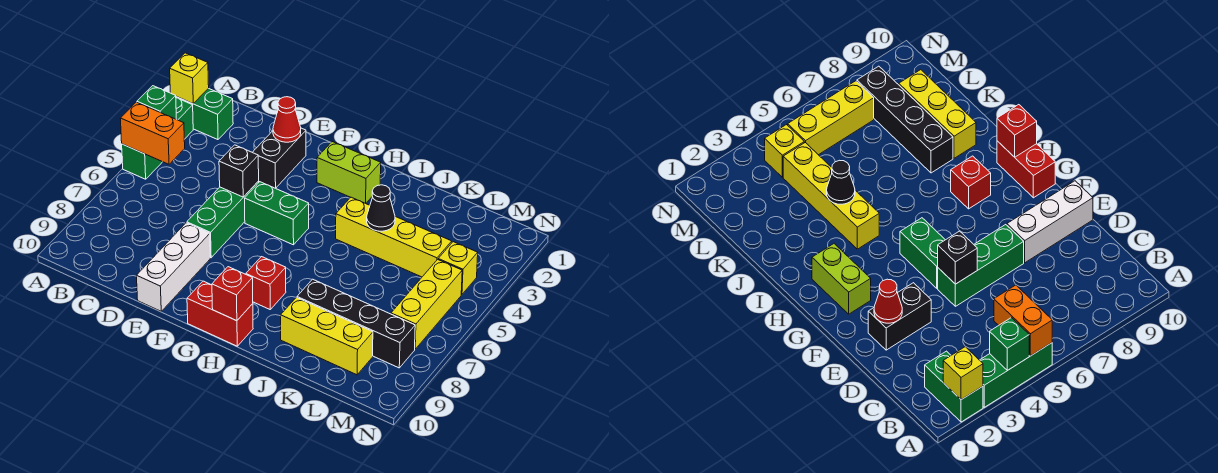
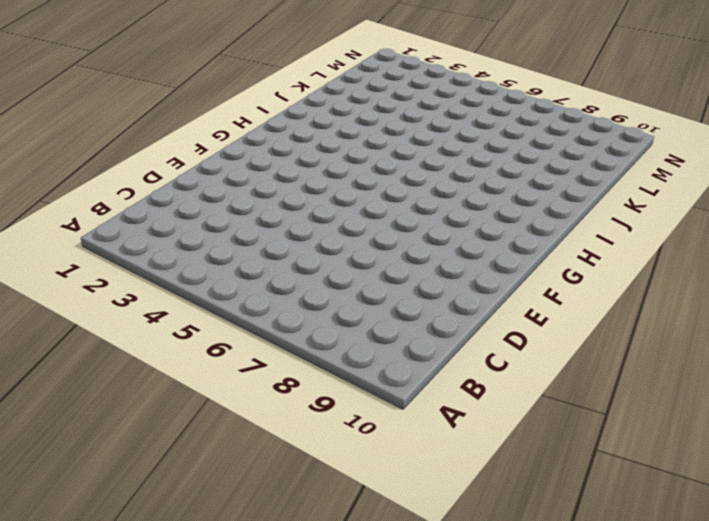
none -> green 1x2 brick [176,88,233,140]
none -> green 1x3 brick [122,98,193,179]
none -> black 1x2 brick [253,128,306,188]

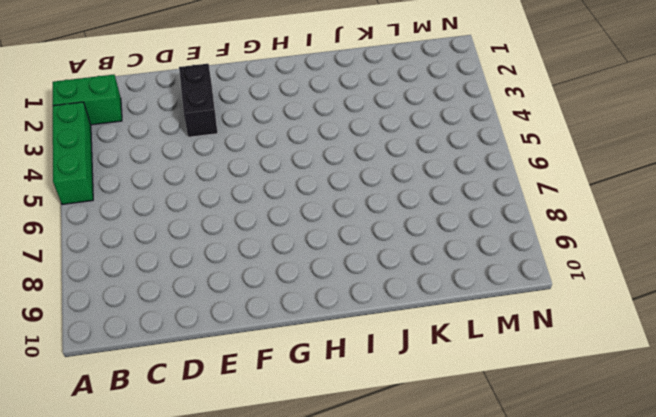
none -> green 1x3 brick [187,181,259,258]
none -> white 1x3 brick [137,223,210,311]
none -> green 1x2 brick [245,182,309,245]

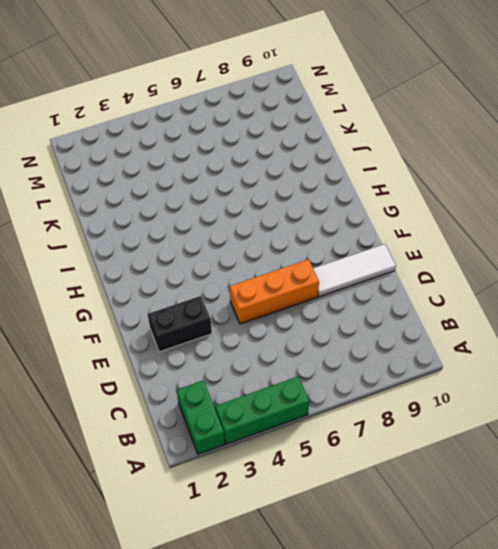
orange 1x3 brick [230,259,319,324] -> green 1x3 brick [187,181,259,258]
white 1x3 tile [313,244,396,297] -> white 1x3 brick [137,223,210,311]
none -> green 1x2 brick [245,182,309,245]
none -> lime 1x2 brick [317,142,381,203]
none -> red 1x2 brick [187,281,253,346]

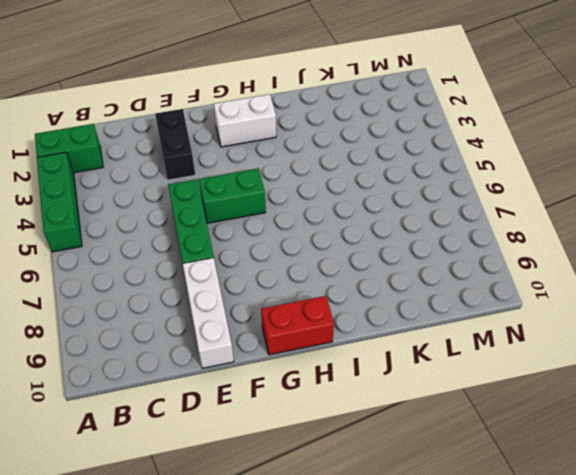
white 1x2 brick [214,94,276,147] -> lime 1x2 brick [317,142,381,203]
none -> red 1x1 brick [246,257,286,309]
none -> yellow 1x4 brick [336,197,452,277]
none -> black 1x4 brick [297,279,415,368]

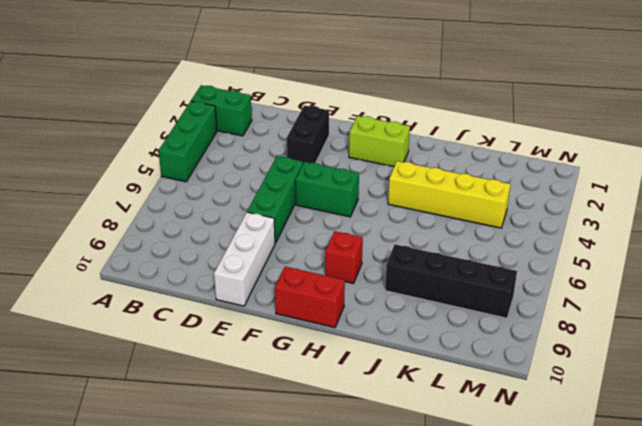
none -> yellow 1x3 brick [281,297,373,375]
none -> yellow 1x1 brick [438,242,478,295]
none -> yellow 1x3 brick [391,259,462,349]

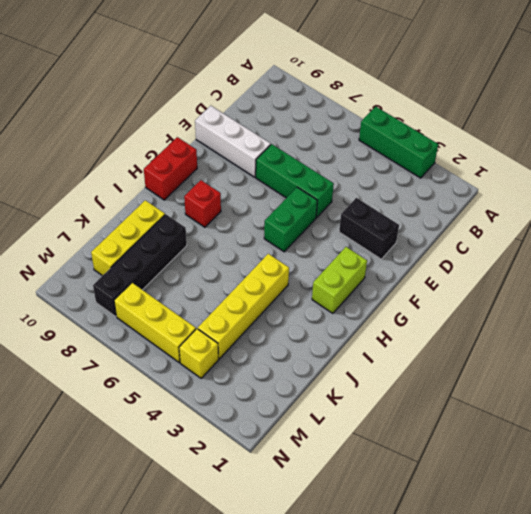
none -> green 1x2 brick [176,88,233,140]
none -> yellow 1x1 brick [170,53,209,104]
none -> green 1x1 brick [137,86,176,119]

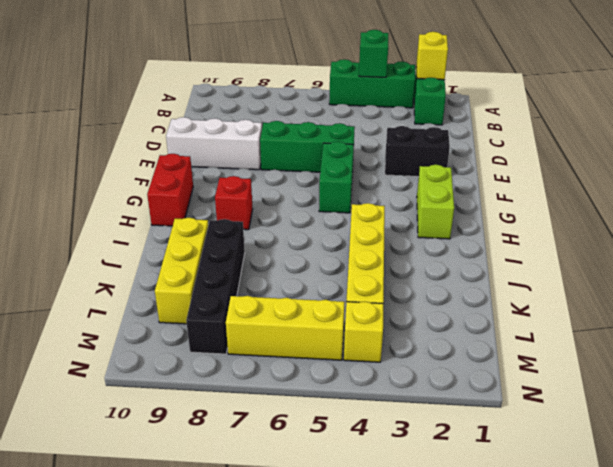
none -> orange 1x2 brick [120,102,185,164]
none -> red 1x1 cone [273,97,301,142]
none -> black 1x1 brick [219,145,259,197]

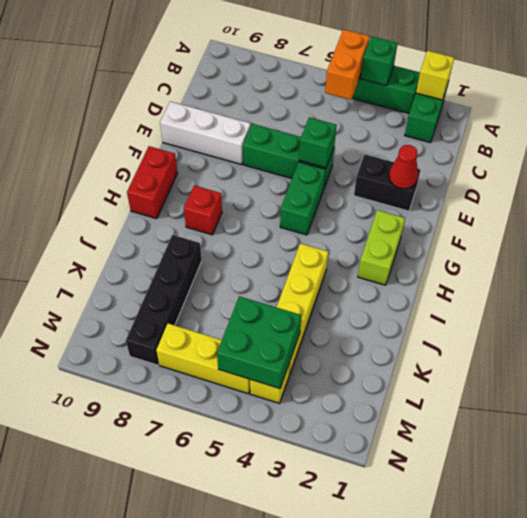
green 1x1 brick [299,117,336,168] -> black 1x1 brick [219,145,259,197]
green 2x2 brick [217,296,301,389] -> none
none -> yellow 1x3 brick [281,297,373,375]
none -> red 1x1 brick [212,267,253,321]
none -> black 1x1 cone [367,185,395,231]

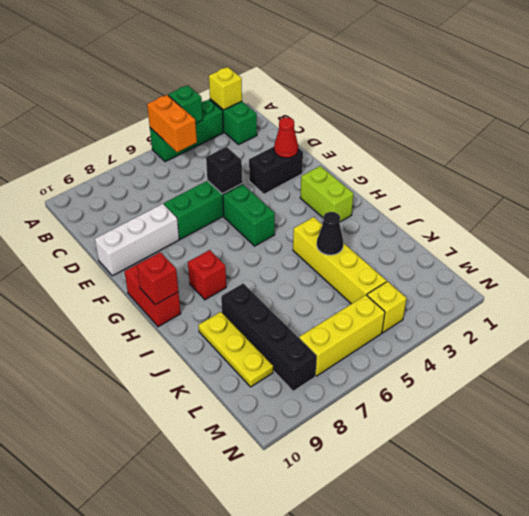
yellow 1x3 plate [198,312,273,387] -> yellow 1x3 brick [281,297,373,375]

